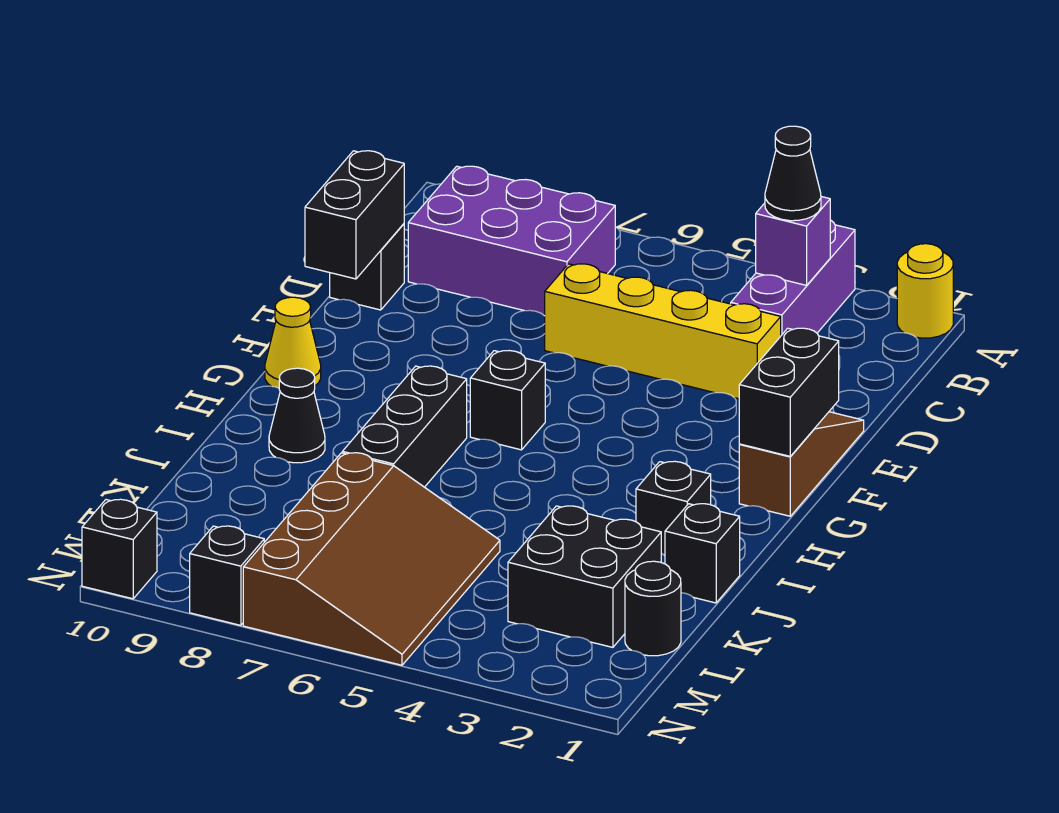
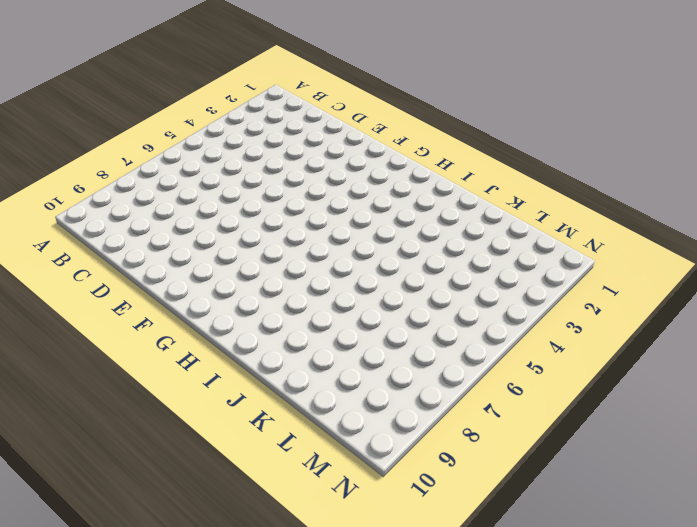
none -> yellow 1x1 round brick [897,244,953,338]
none -> purple 1x3 brick [731,220,855,335]
none -> purple 2x3 brick [408,166,615,316]

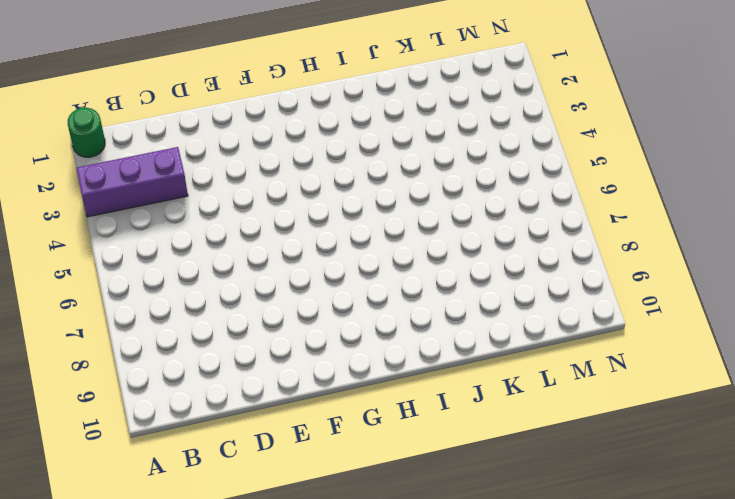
green 1x1 round brick [68,108,105,157] -> yellow 1x1 round brick [897,244,953,338]
none -> purple 2x3 brick [408,166,615,316]
none -> yellow 1x4 brick [545,264,781,399]
none -> black 1x1 brick [330,224,404,310]

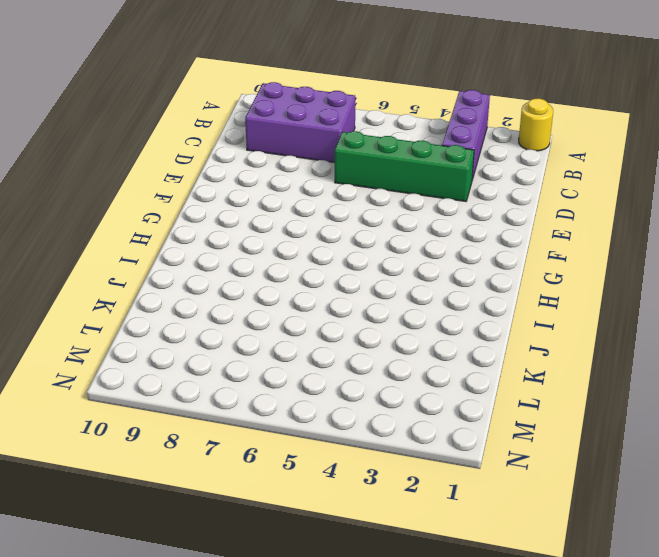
green 1x4 brick [335,131,474,202] -> yellow 1x4 brick [545,264,781,399]
none -> black 1x1 brick [330,224,404,310]
none -> brown 1x3 slope [739,412,864,516]
none -> black 1x1 brick [470,351,545,450]

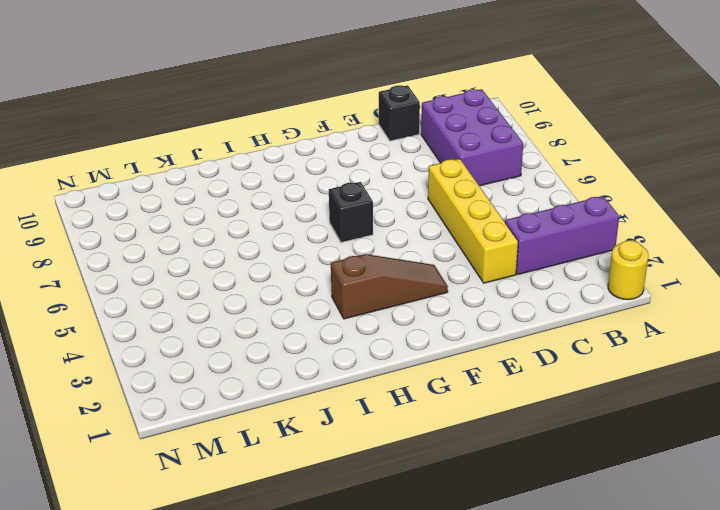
brown 1x3 slope [331,254,448,319] -> brown 1x3 slope moved to [739,412,864,516]
none -> yellow 1x1 cone [265,297,321,388]
none -> black 1x3 brick [342,366,467,487]
none -> black 1x1 brick [636,461,711,555]

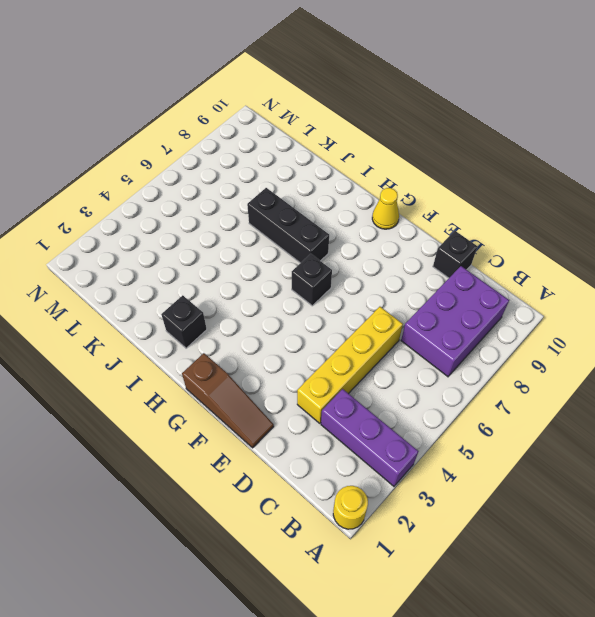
none -> black 1x1 cone [269,368,325,463]
none -> black 1x1 brick [665,504,740,603]
none -> black 2x2 brick [508,506,661,647]

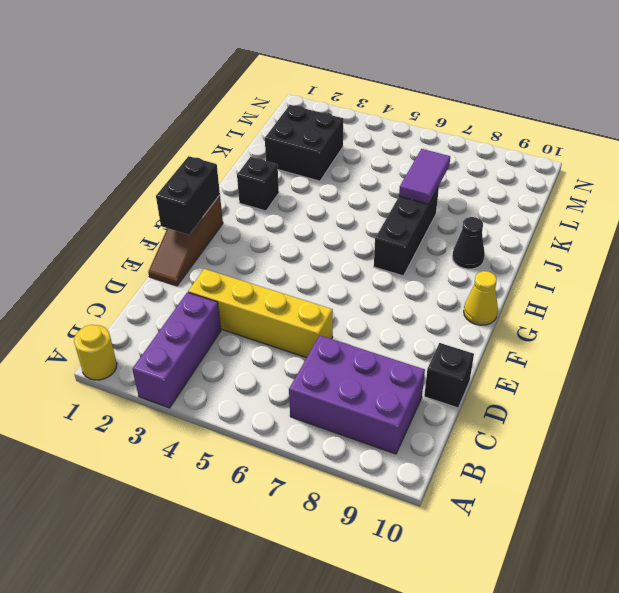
purple 1x2 tile [399,149,450,204] -> none
none -> black 1x1 brick [470,351,545,450]
none -> black 1x1 brick [665,504,740,603]
none -> brown 3x4 slope [243,453,500,665]

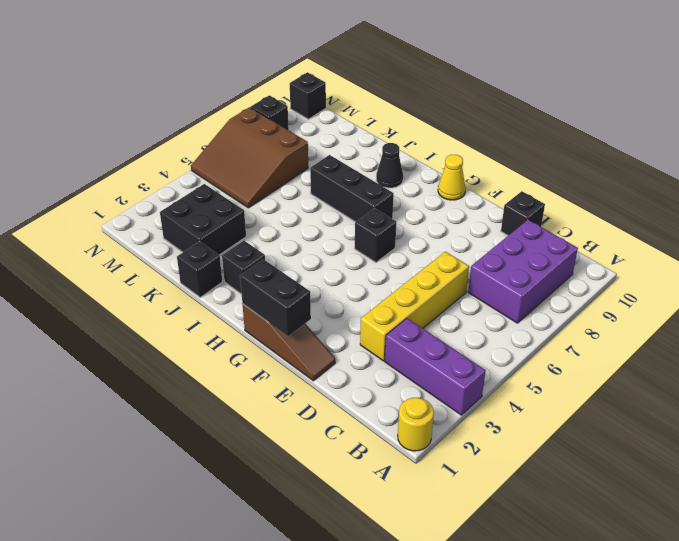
brown 3x3 slope [191,107,308,208] -> brown 3x4 slope [243,453,500,665]
none -> black 1x1 round brick [625,561,681,656]
none -> purple 1x1 brick [756,197,830,285]
none -> black 1x2 brick [305,151,404,279]

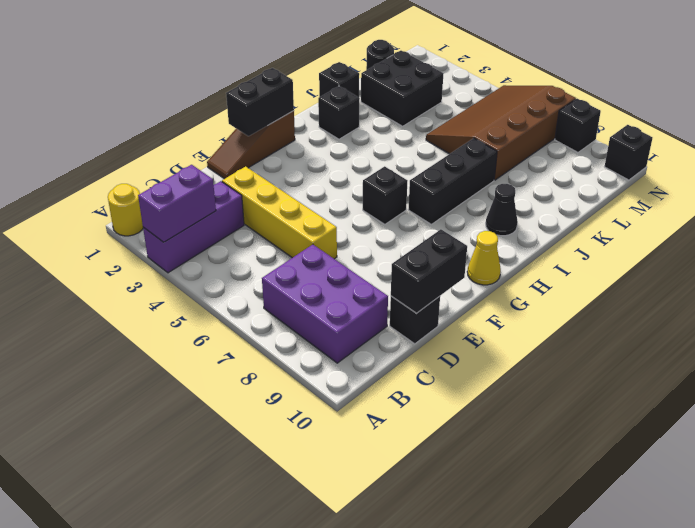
purple 1x2 brick [138,165,216,242] -> purple 1x1 brick [756,197,830,285]
none -> black 1x1 cone [765,126,821,221]

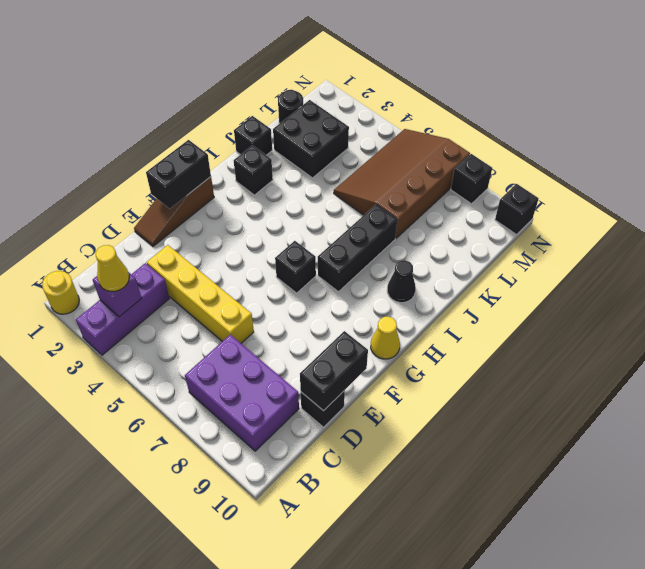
yellow 1x1 cone [96,245,129,291] -> black 1x1 cone [765,126,821,221]

